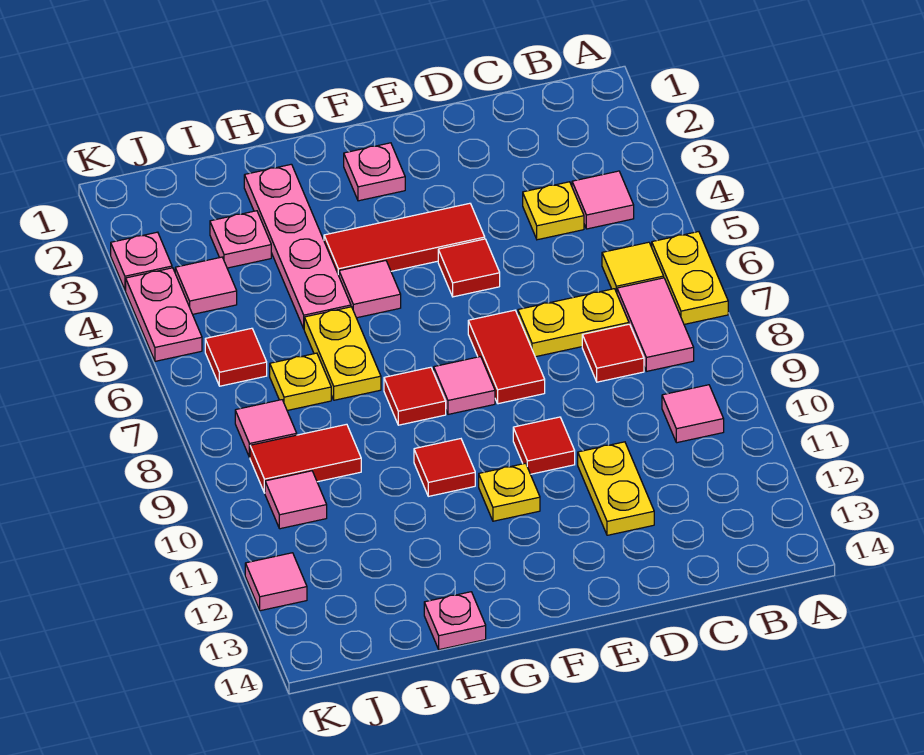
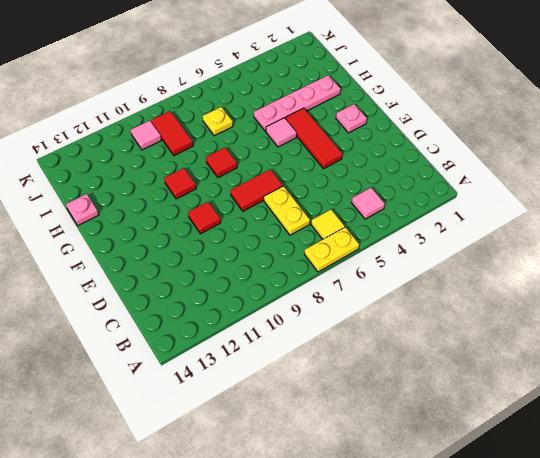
none -> pink 1x2 tile [617,278,694,371]
none -> pink 1x1 tile [662,385,724,443]
none -> yellow 1x1 plate [523,182,584,240]
none -> red 1x1 tile [582,324,644,382]

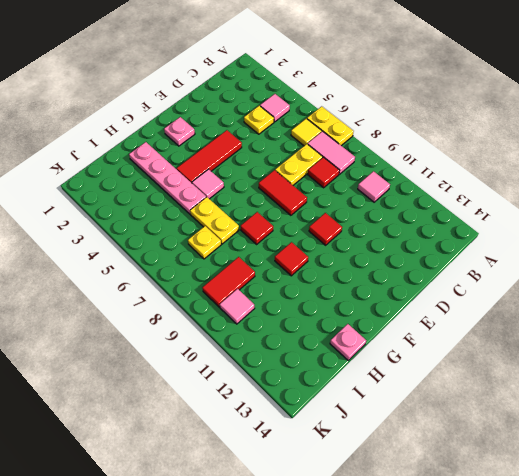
none -> yellow 1x2 plate [578,442,654,535]
none -> red 1x1 tile [438,239,500,297]
none -> pink 1x1 tile [434,357,495,414]
none -> yellow 1x1 plate [479,463,540,521]

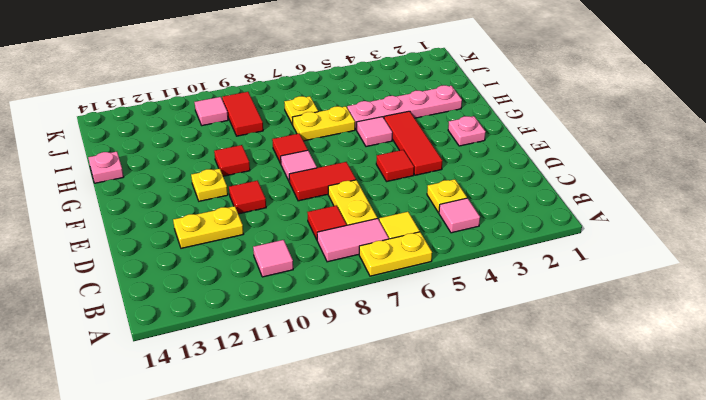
none -> pink 1x1 plate [210,211,271,268]
none -> pink 1x1 tile [175,257,237,314]
none -> red 1x1 tile [205,328,267,386]
none -> pink 1x1 tile [235,400,297,457]

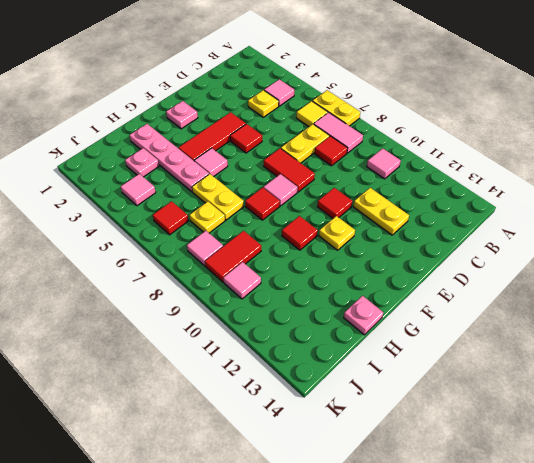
none -> pink 1x1 plate [111,232,172,290]
none -> pink 1x2 plate [126,268,202,361]
none -> pink 1x1 tile [245,553,307,611]

